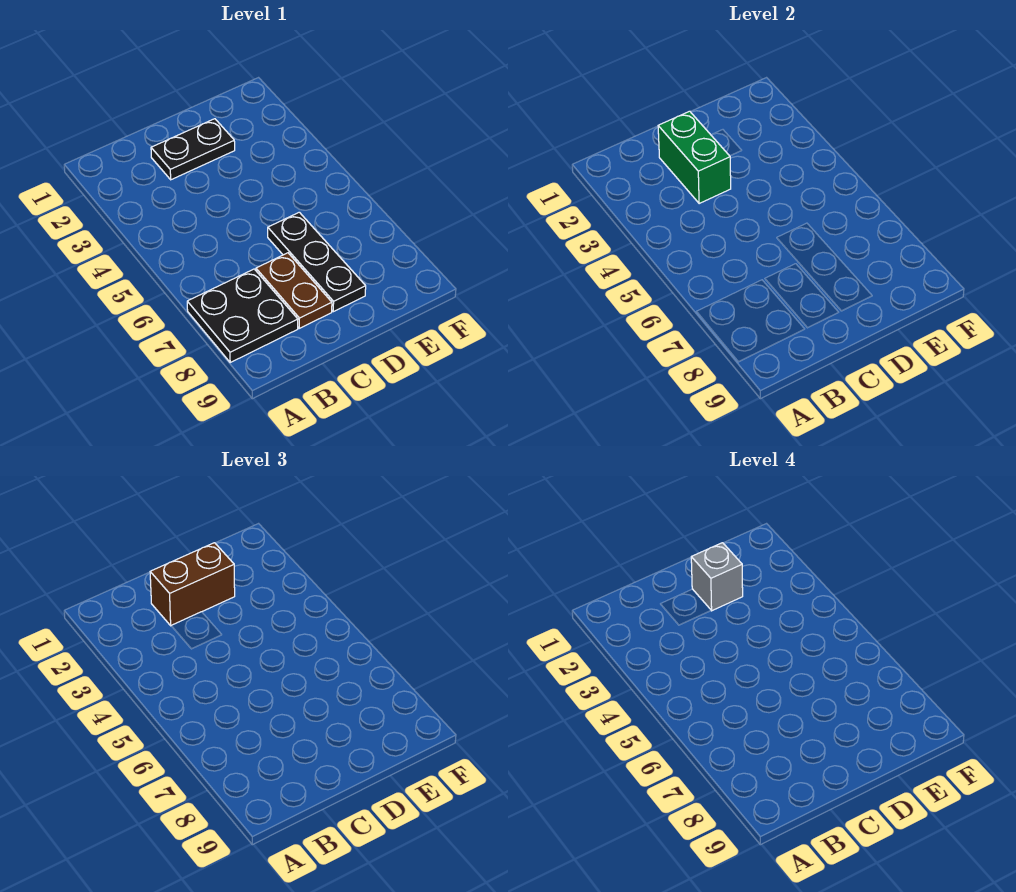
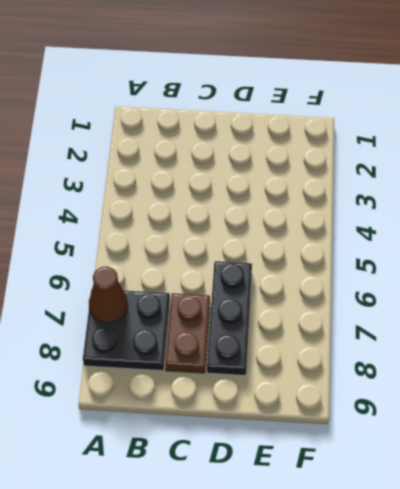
brown 1x1 cone [89,267,128,323] -> none
none -> black 1x2 plate [151,119,235,180]
none -> green 1x2 brick [658,111,731,203]

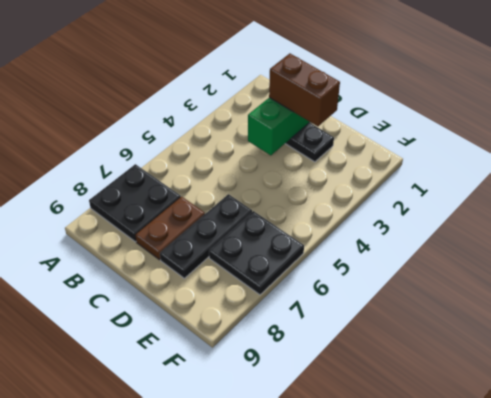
black 2x2 plate [209,211,304,295] -> none
none -> grey 1x1 brick [691,543,743,611]

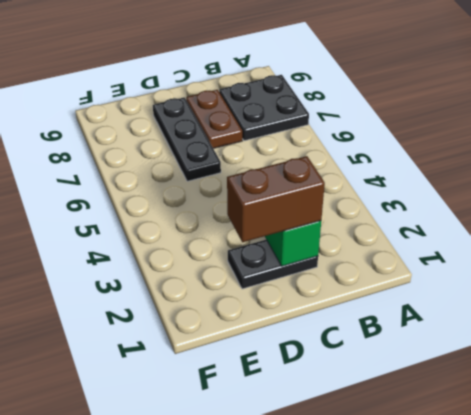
none -> grey 1x1 brick [691,543,743,611]

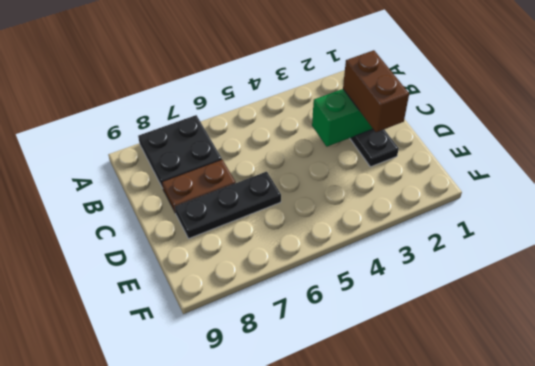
none -> grey 1x1 brick [691,543,743,611]

